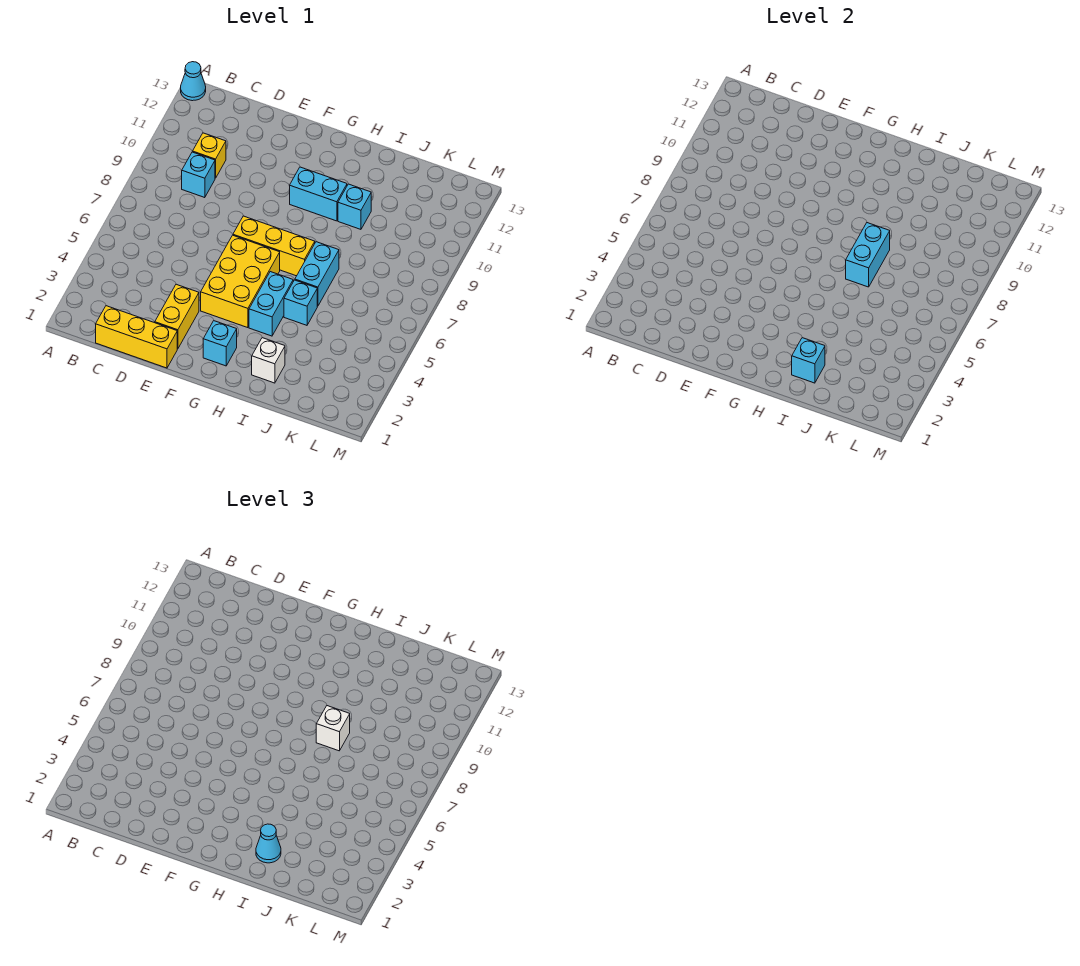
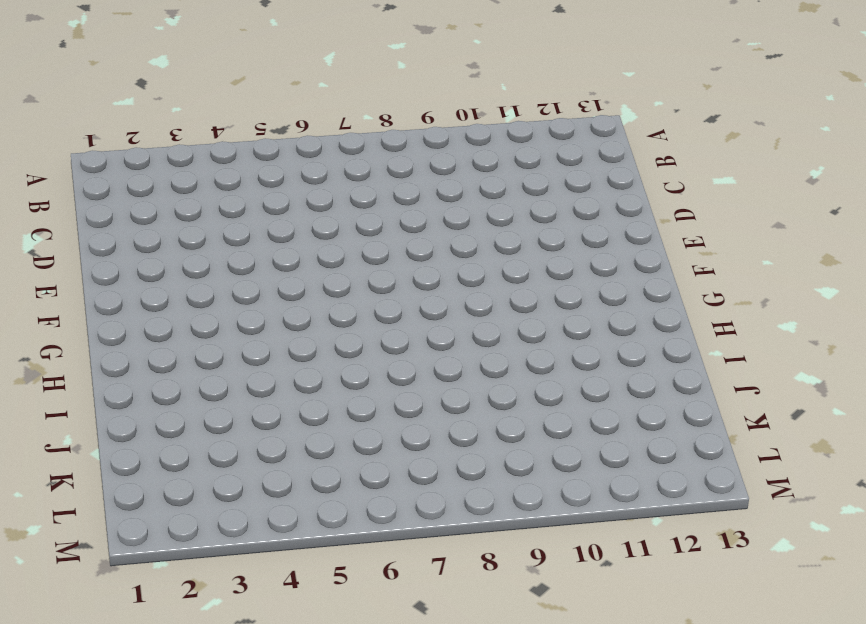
none -> cyan 1x1 cone [181,62,206,101]
none -> yellow 1x3 brick [96,306,177,368]
none -> cyan 1x1 brick [182,152,215,198]

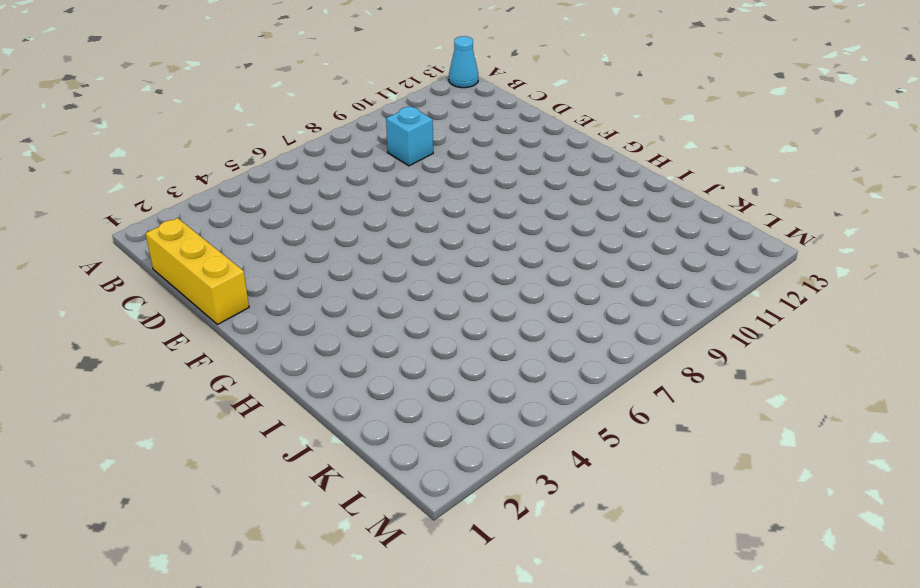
none -> yellow 1x1 brick [193,133,226,178]
none -> yellow 1x2 brick [155,284,199,349]
none -> yellow 2x3 brick [201,235,280,328]

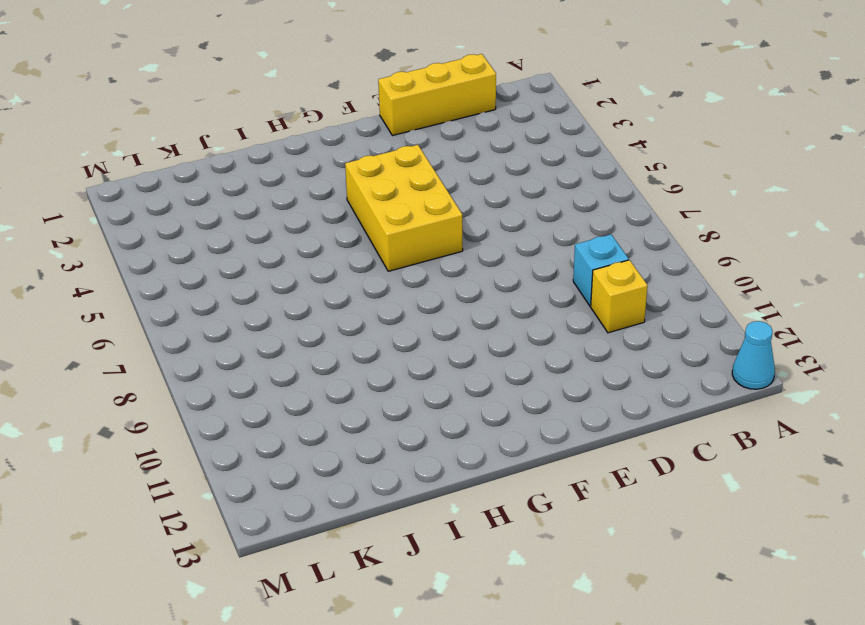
none -> yellow 1x2 brick [155,284,199,349]
none -> yellow 1x3 brick [233,216,315,276]
none -> cyan 1x1 brick [203,321,237,366]

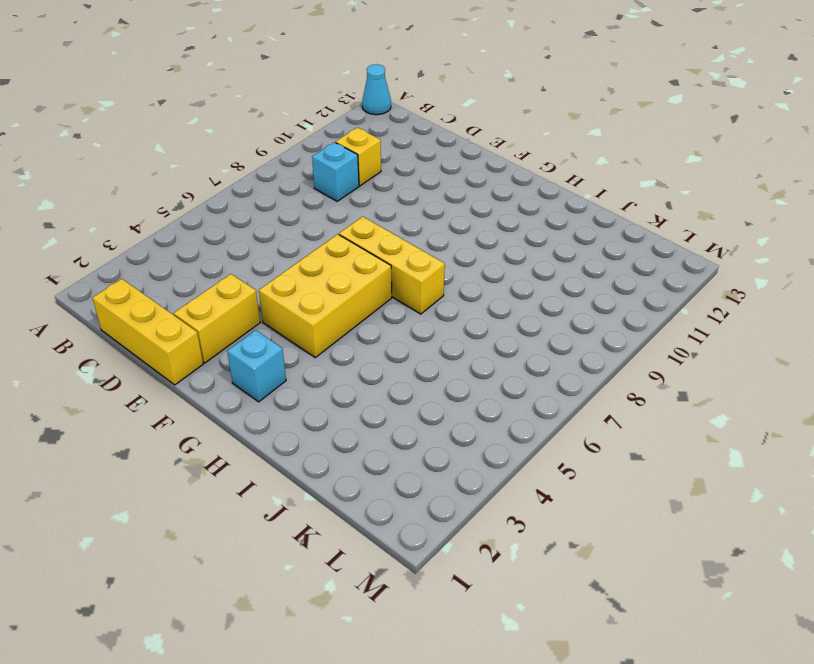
none -> cyan 1x2 brick [290,167,347,221]
none -> cyan 1x2 brick [249,272,293,336]
none -> white 1x1 brick [252,338,285,383]

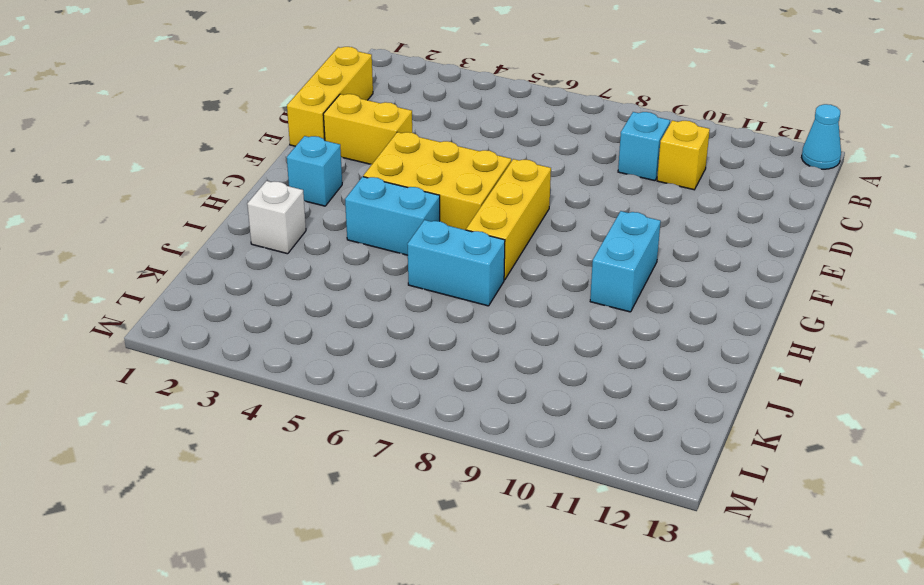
none -> cyan 1x1 brick [284,280,317,325]
none -> cyan 1x1 brick [338,184,371,229]
none -> cyan 1x1 brick [792,338,825,383]

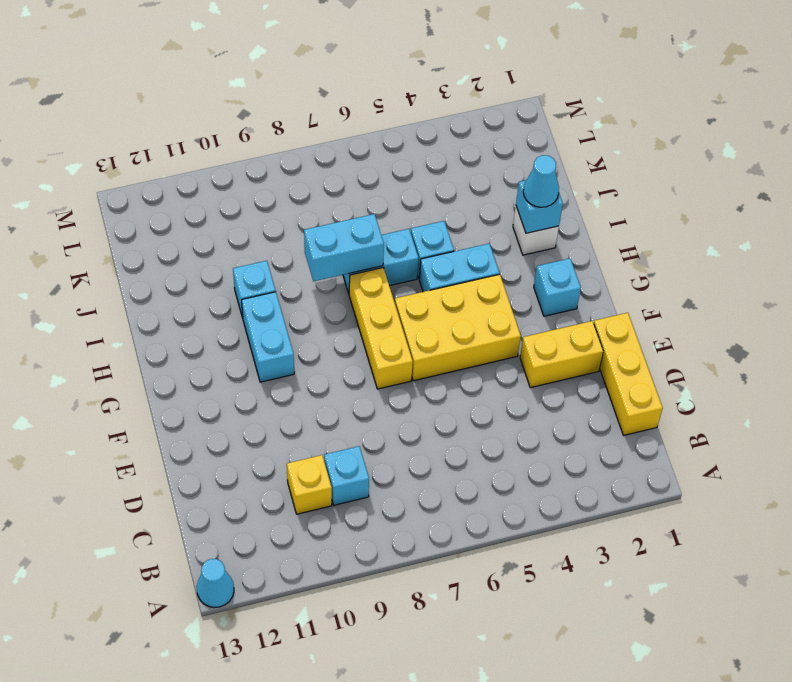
none -> white 1x1 brick [316,706,350,751]

